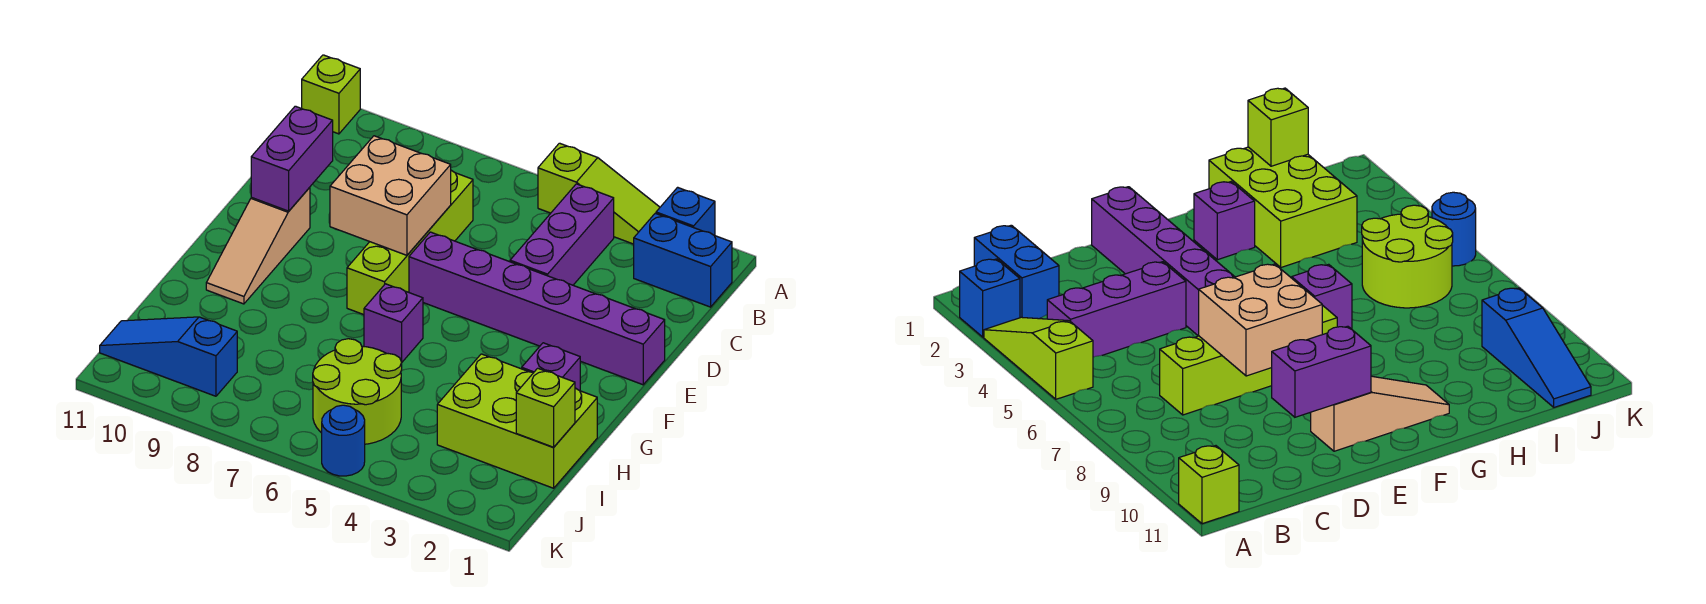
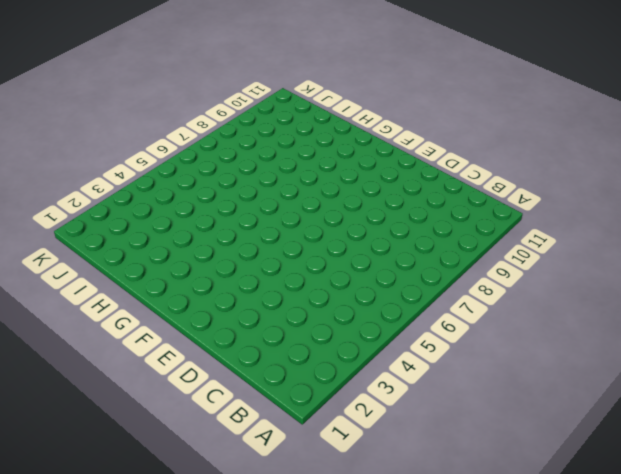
none -> blue 1x1 brick [656,187,715,236]
none -> lime 1x3 slope [538,143,660,244]
none -> lime 1x1 brick [302,55,360,134]

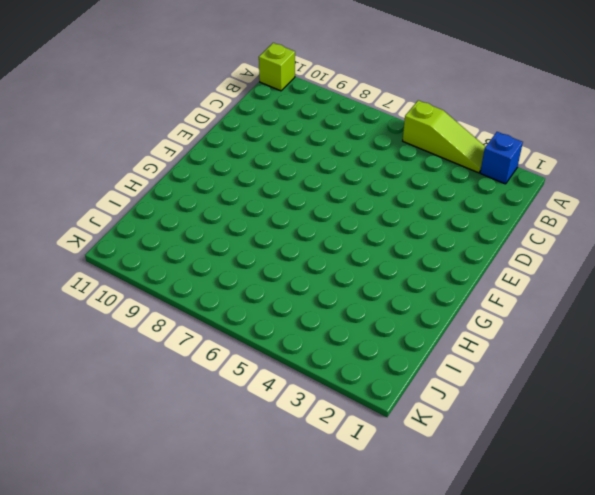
none -> blue 1x2 brick [634,213,732,307]
none -> purple 1x3 brick [510,184,614,285]
none -> lime 1x4 brick [347,170,473,315]

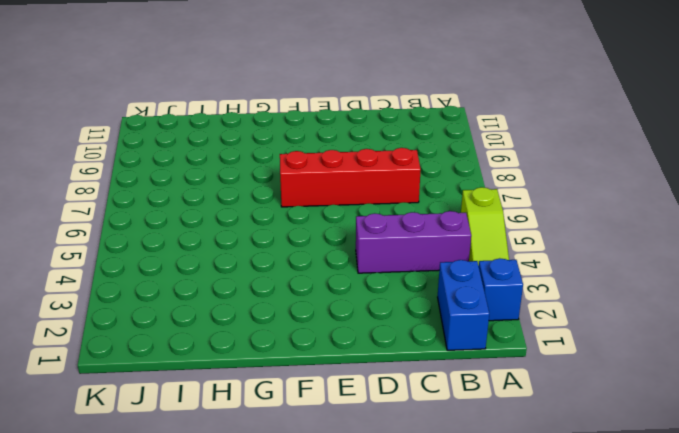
red 1x4 brick [280,148,421,207] -> lime 1x4 brick [347,170,473,315]
none -> lime 1x1 brick [302,55,360,134]
none -> purple 1x6 brick [409,232,665,385]
none -> tan 1x3 slope [206,187,310,304]

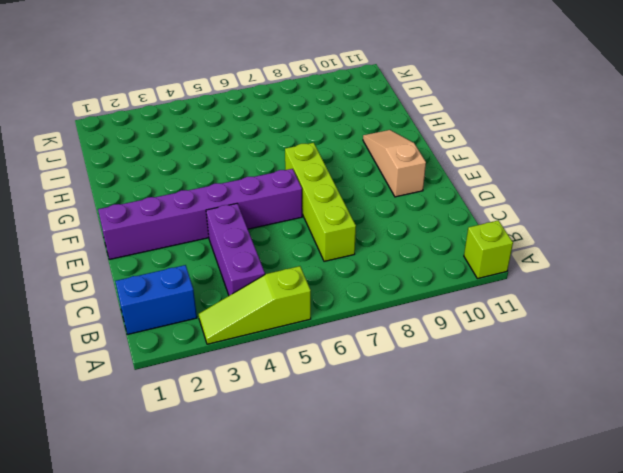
none -> blue 1x1 brick [656,187,715,236]
none -> purple 1x1 brick [522,343,580,391]
none -> purple 1x1 brick [364,284,423,362]

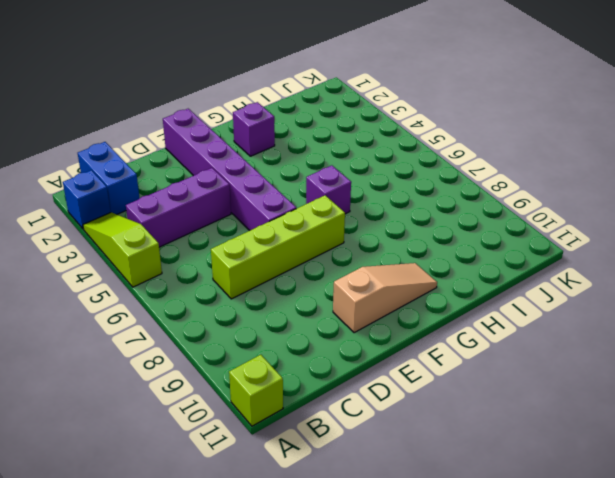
none -> lime 2x3 brick [437,354,597,488]
none -> lime 2x2 round brick [313,339,402,444]
none -> blue 1x3 slope [100,317,237,396]

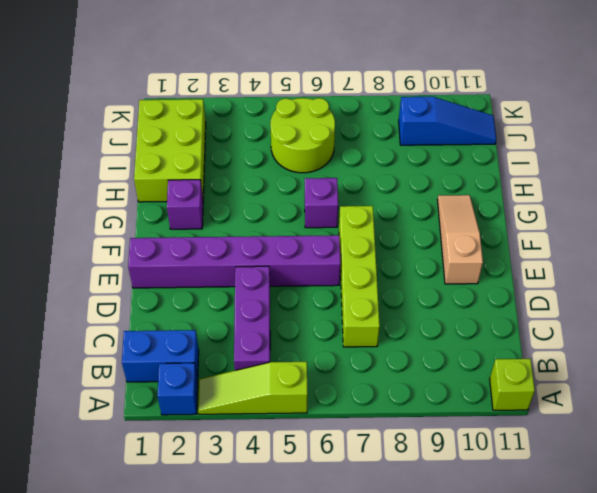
lime 2x3 brick [134,99,206,202] -> lime 2x3 brick turned to [437,354,597,488]
none -> blue 1x1 round brick [322,405,365,476]
none -> tan 2x2 brick [330,136,451,255]
none -> purple 1x2 brick [251,106,333,211]

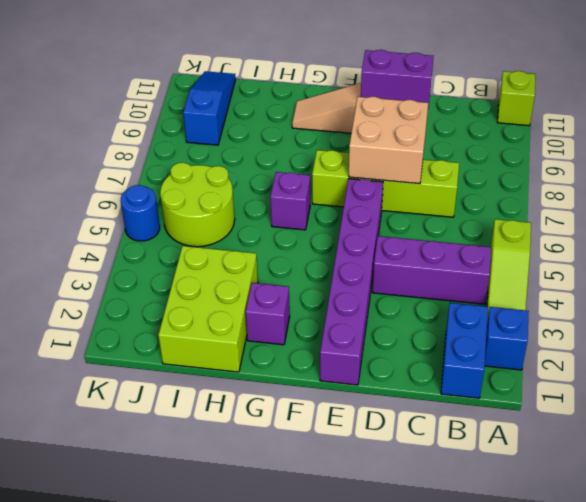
none -> lime 1x1 brick [516,368,575,447]

